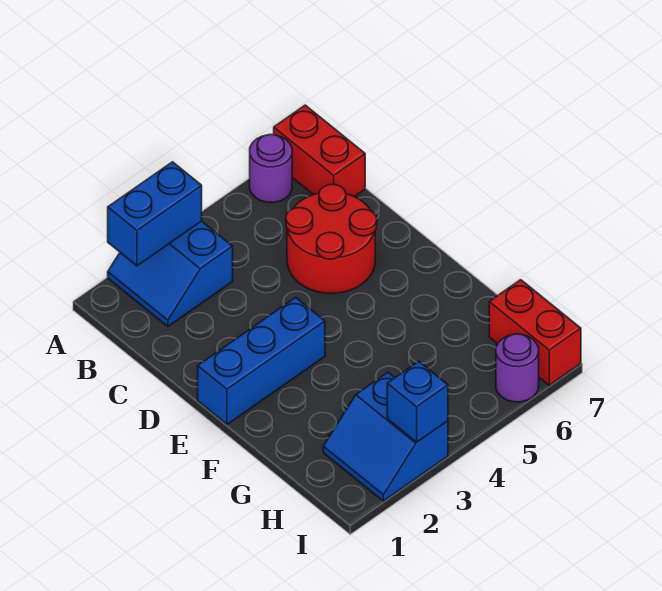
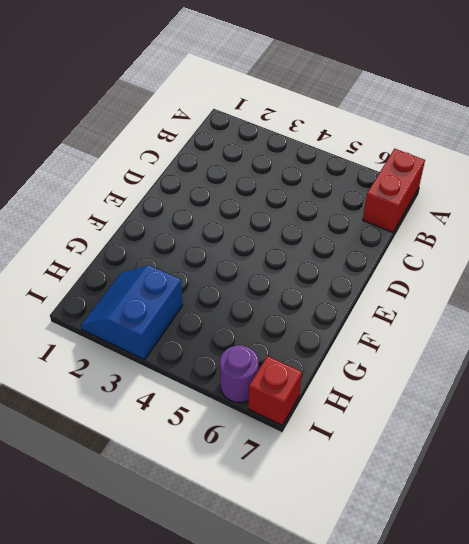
red 1x1 brick [249,356,302,425] -> red 1x2 brick [489,280,581,385]
none -> blue 2x2 slope [108,221,233,327]
none -> purple 1x1 round brick [250,134,292,203]

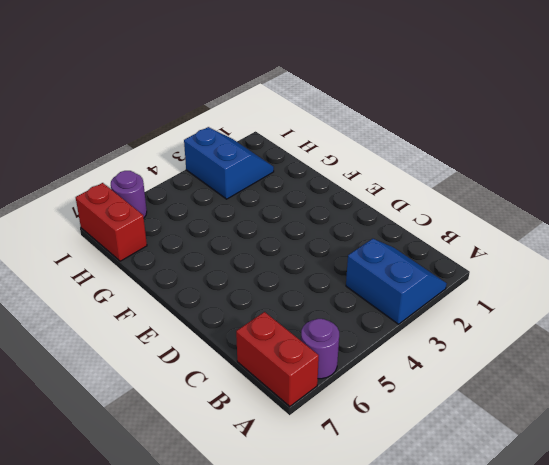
none -> red 2x2 round brick [286,184,377,294]
none -> blue 1x3 brick [198,297,325,424]

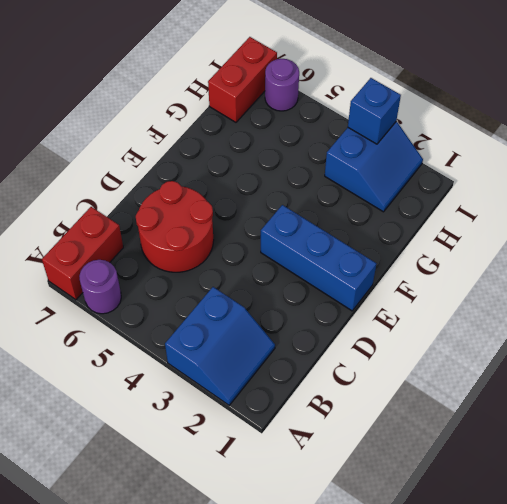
none -> blue 1x2 brick [108,162,202,266]

